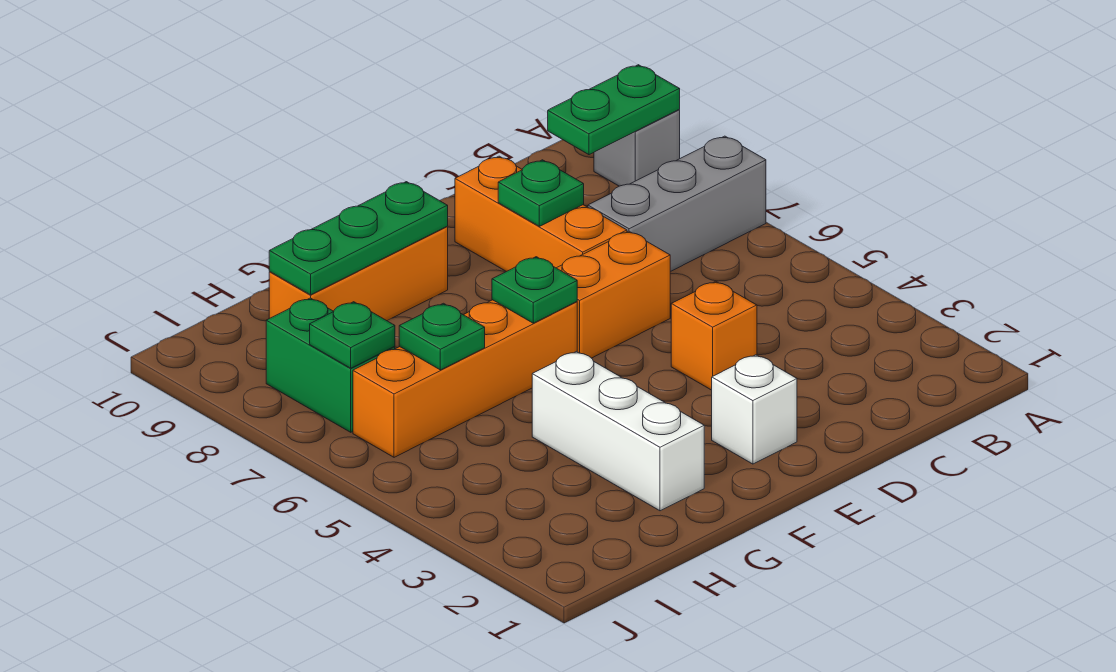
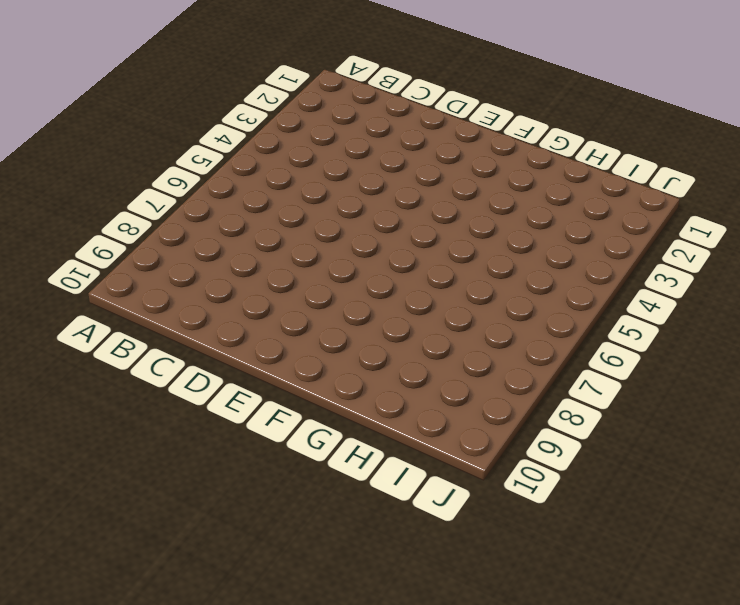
none -> grey 1x3 brick [588,136,766,272]
none -> grey 1x1 brick [594,110,680,186]
none -> orange 1x1 brick [671,281,757,390]

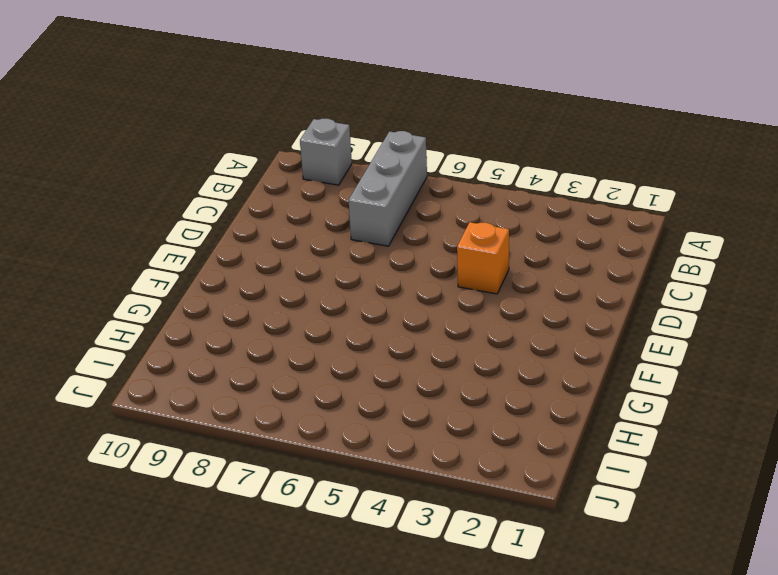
none -> orange 1x2 brick [557,231,670,358]
none -> orange 1x3 brick [455,156,627,272]
none -> white 1x1 brick [712,355,797,464]

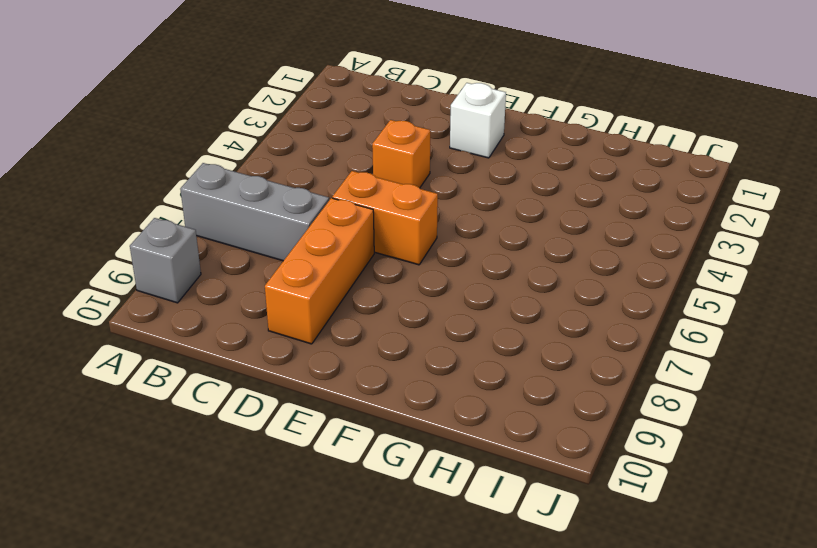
none -> orange 1x4 brick [353,300,577,457]
none -> orange 1x3 brick [269,227,448,321]
none -> white 1x3 brick [532,352,704,511]

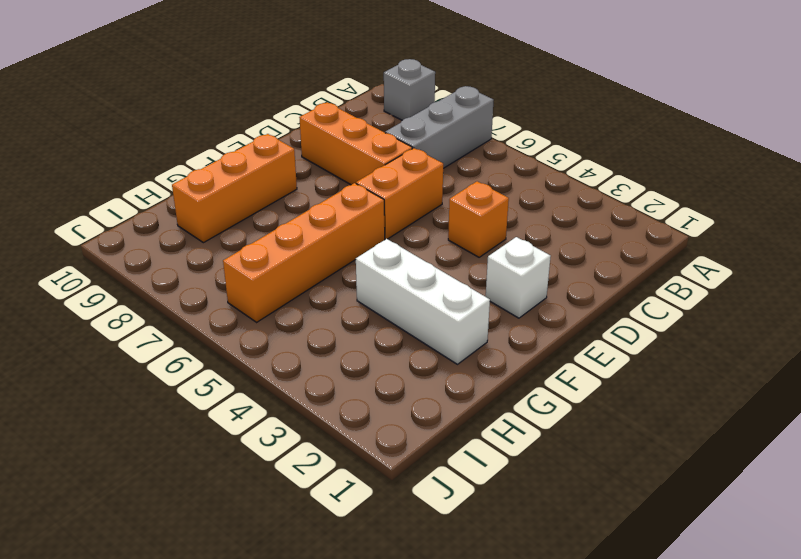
none -> green 1x2 brick [266,298,395,432]
none -> green 1x2 plate [548,65,680,155]
none -> green 1x1 plate [498,160,584,226]

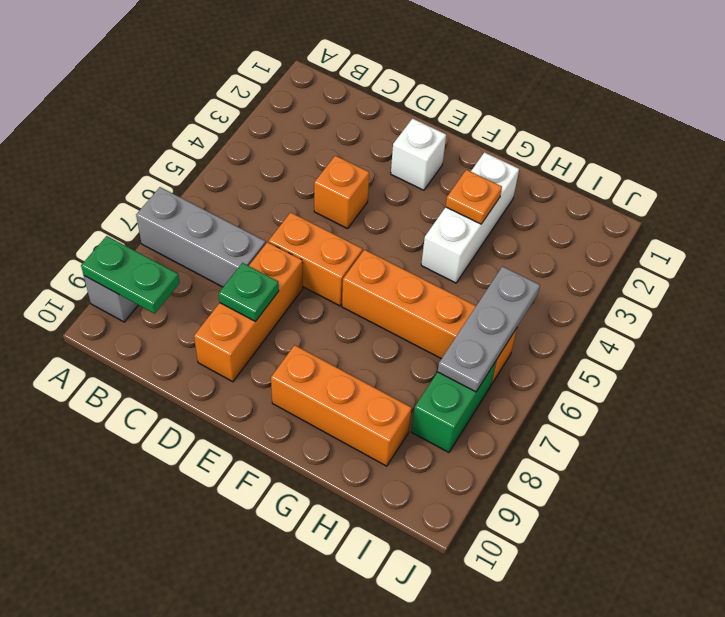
orange 1x1 plate [446,170,502,224] -> none
grey 1x3 plate [438,266,540,392] -> green 1x1 plate [310,302,395,368]
none -> green 1x1 plate [492,257,577,323]
none -> green 1x3 plate [269,182,448,295]
none -> green 1x1 plate [399,303,485,370]

